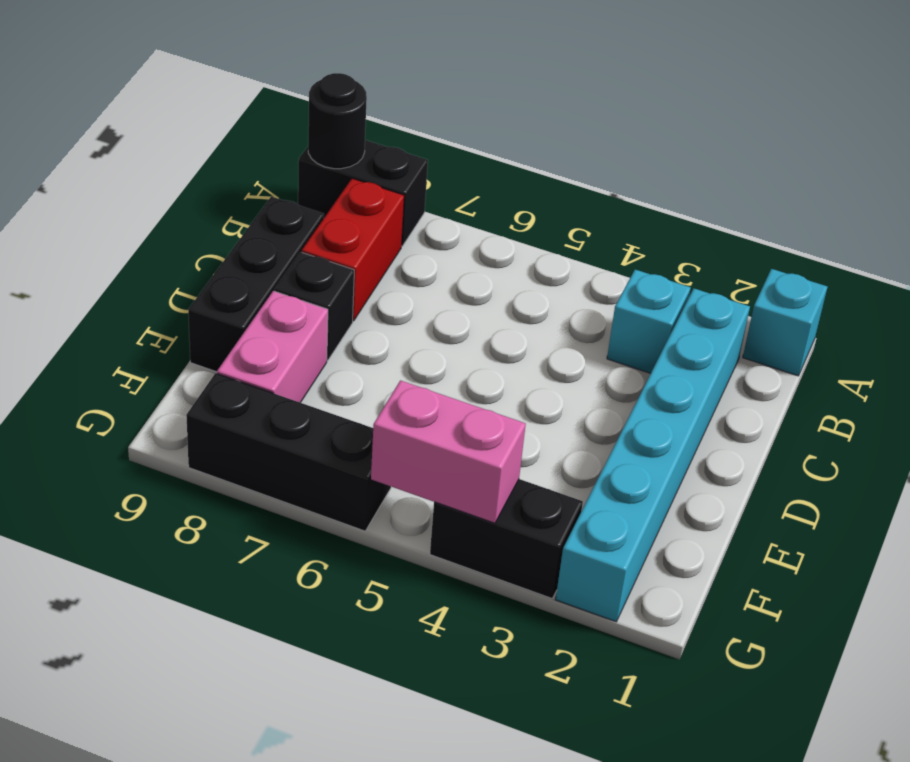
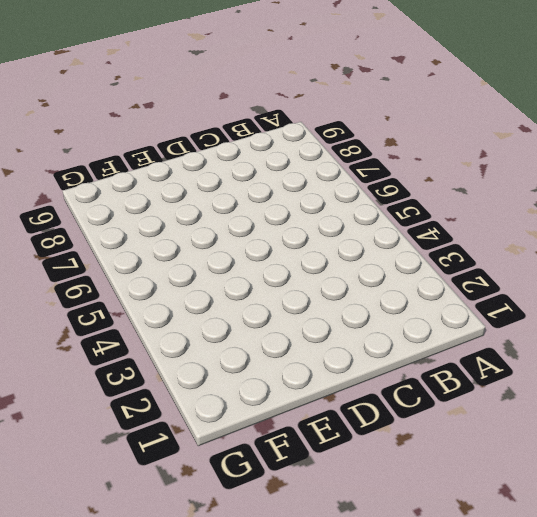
none -> cyan 1x1 brick [743,269,827,376]
none -> black 1x2 brick [298,140,428,246]
none -> cyan 1x6 brick [556,289,750,622]

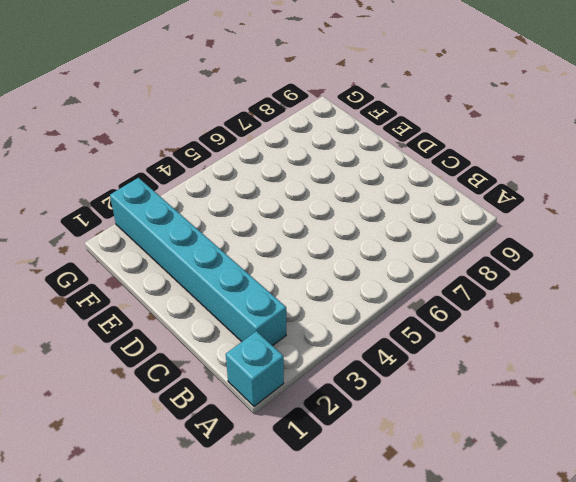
none -> black 1x2 brick [298,140,428,246]
none -> cyan 1x1 brick [607,270,691,373]
none -> red 1x2 brick [302,178,404,321]

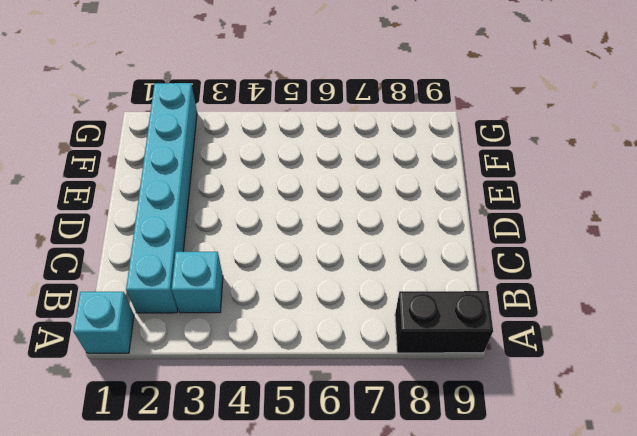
none -> red 1x2 brick [302,178,404,321]
none -> black 1x3 brick [188,196,324,372]
none -> black 1x1 brick [274,252,354,360]

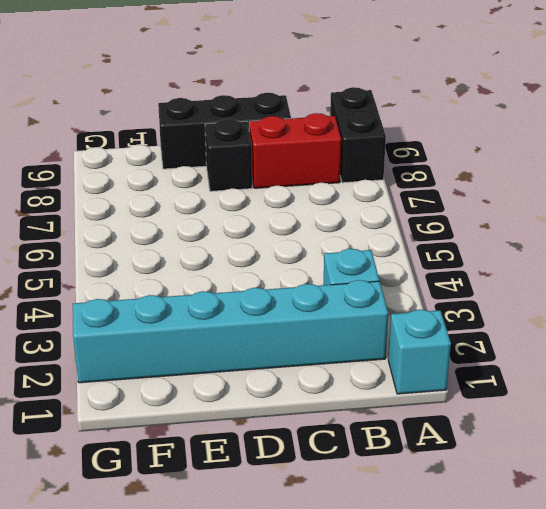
none -> pink 1x2 brick [217,291,328,403]
none -> black 1x2 brick [430,479,583,598]
none -> black 1x3 brick [186,373,391,531]

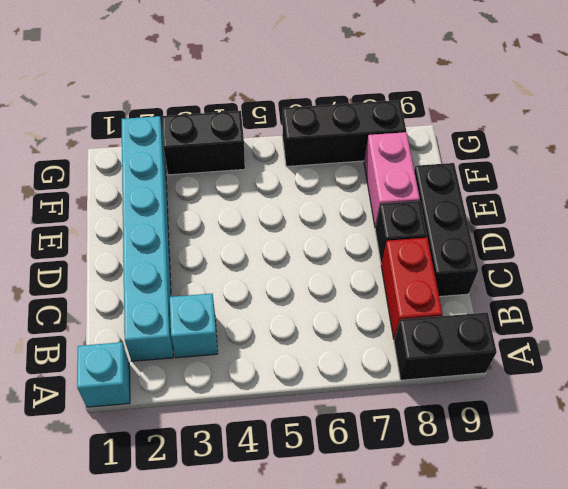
none -> black 1x1 round brick [308,73,367,169]
none -> pink 1x2 brick [371,381,526,523]

